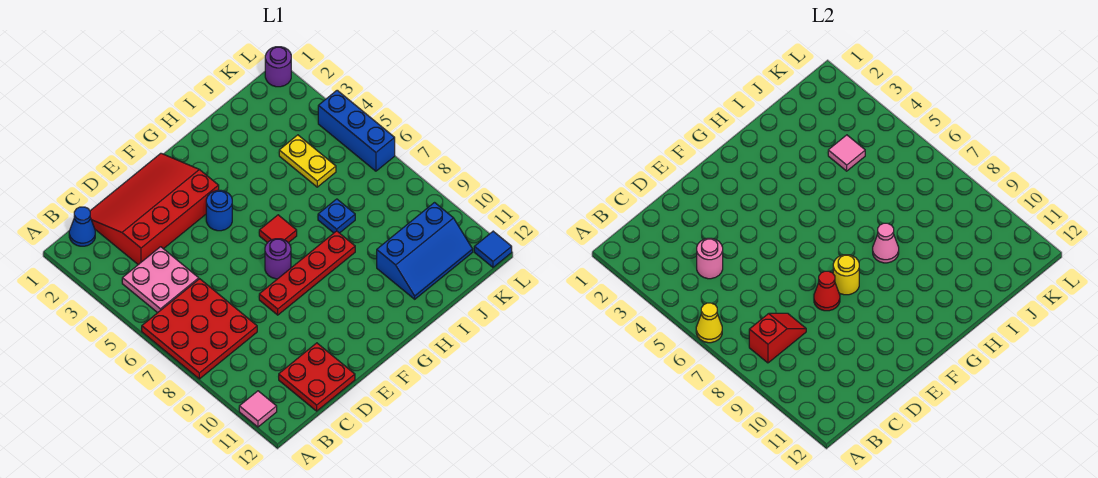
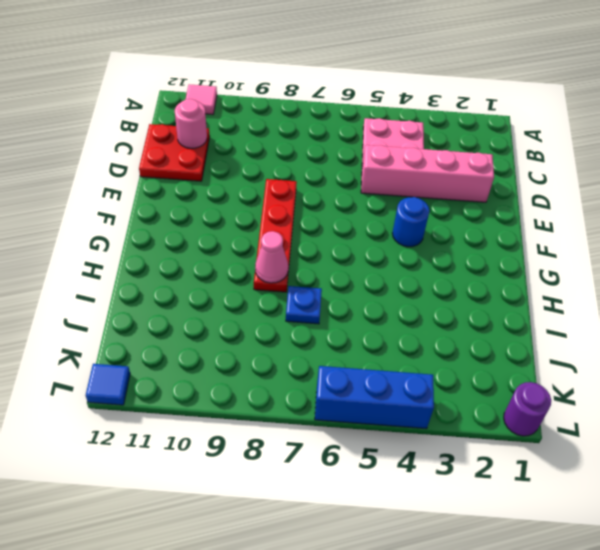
pink 1x1 round brick [175,99,207,148] -> pink 1x1 round brick moved to [697,238,723,279]
pink 1x4 brick [361,145,494,202] -> red 3x4 slope [90,153,219,265]
none -> red 3x3 plate [142,279,257,379]
none -> blue 1x1 cone [69,207,95,246]
none -> purple 1x1 round brick [265,239,291,279]

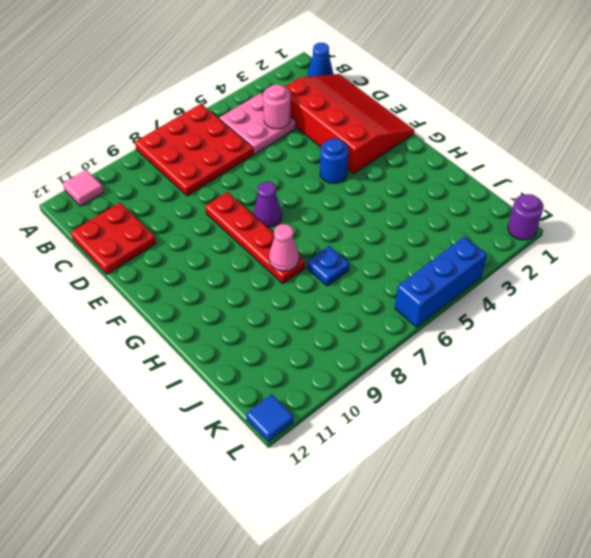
purple 1x1 cone [253,182,282,227] -> purple 1x1 round brick [265,239,291,279]
none -> red 1x1 tile [259,215,297,243]
none -> blue 2x3 slope [377,203,473,299]
none -> yellow 1x2 plate [279,135,336,187]

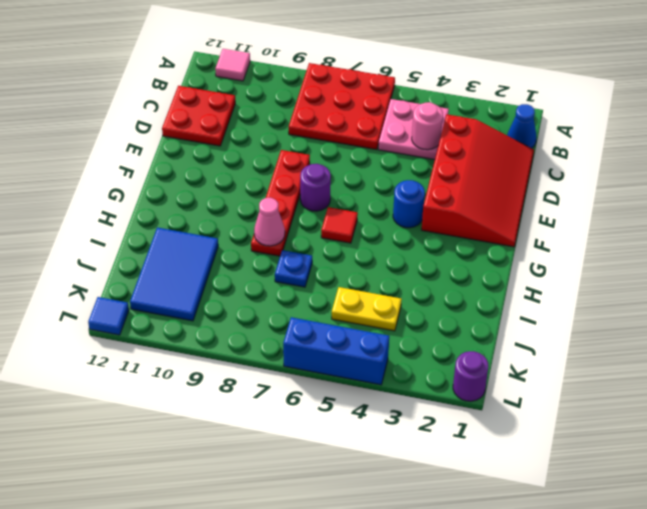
blue 2x3 tile [130,228,218,321] -> blue 2x3 slope [377,203,473,299]
none -> yellow 1x1 cone [696,303,722,343]
none -> red 1x2 slope [749,313,806,363]
none -> red 1x1 cone [814,271,840,311]

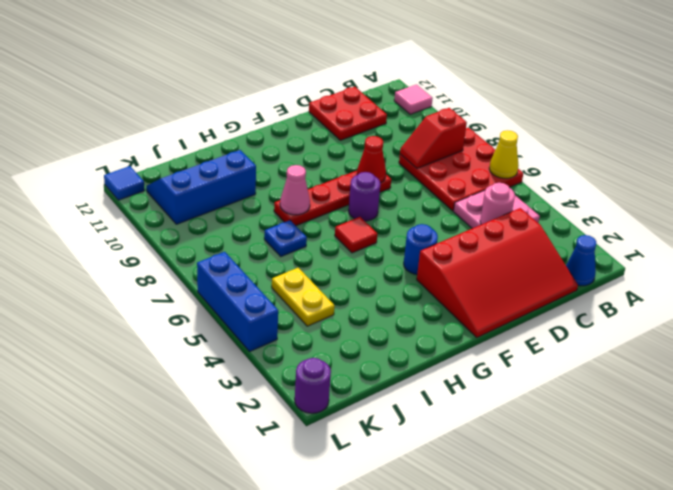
none -> yellow 1x1 round brick [833,255,859,295]
none -> pink 1x1 tile [828,135,865,171]

